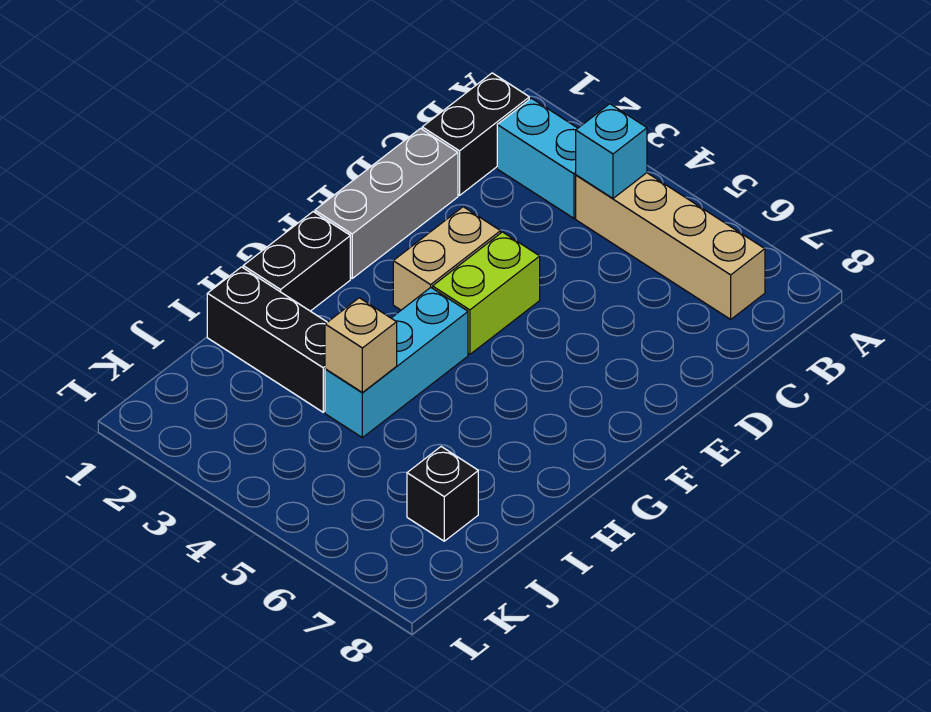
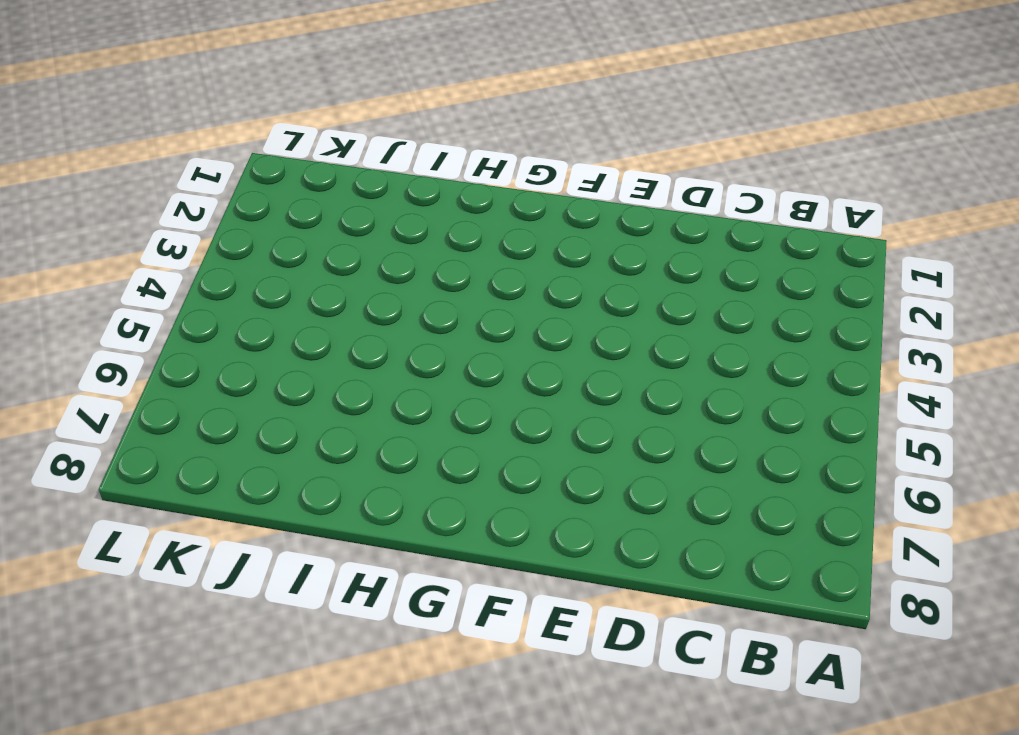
none -> black 1x2 brick [422,73,529,195]
none -> cyan 1x2 brick [497,98,578,218]
none -> tan 1x4 brick [576,173,765,319]

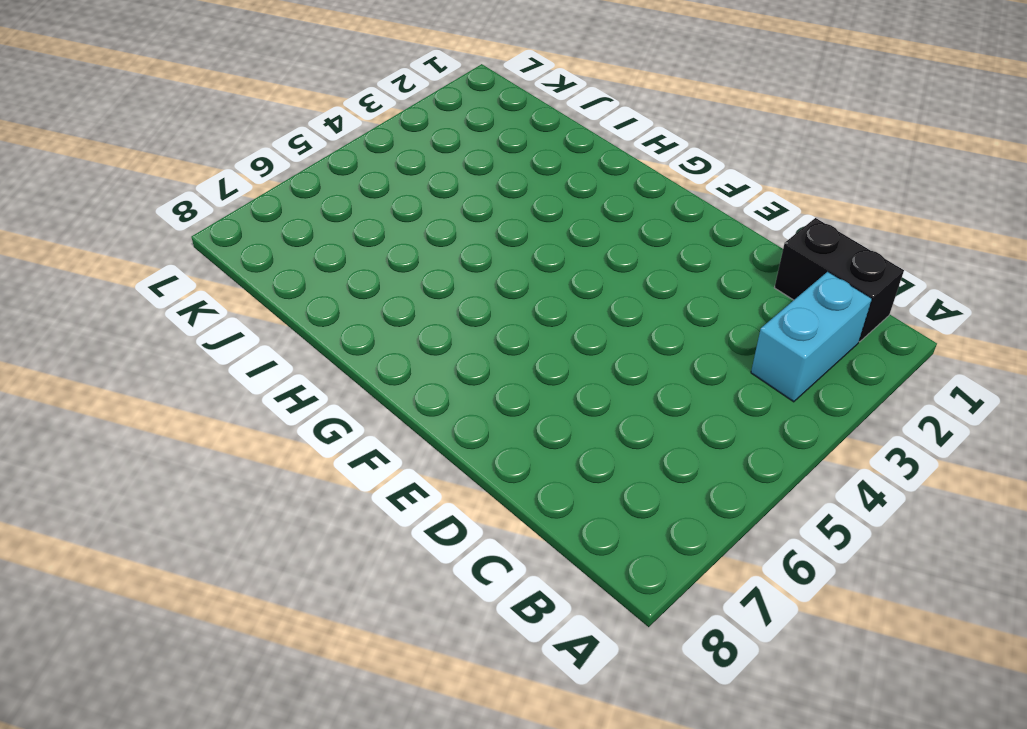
none -> tan 1x4 brick [576,173,765,319]
none -> grey 1x3 brick [315,128,458,278]
none -> tan 1x2 brick [393,207,501,310]

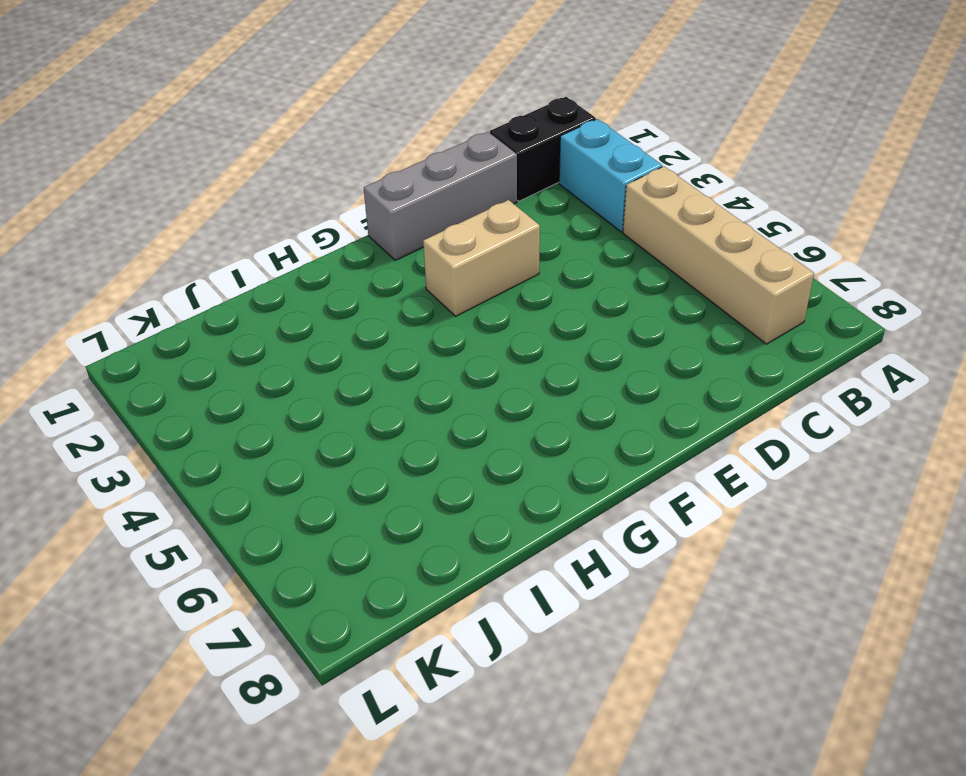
none -> lime 1x2 brick [433,232,540,354]
none -> black 1x2 brick [243,212,350,311]
none -> cyan 1x3 brick [325,288,468,438]

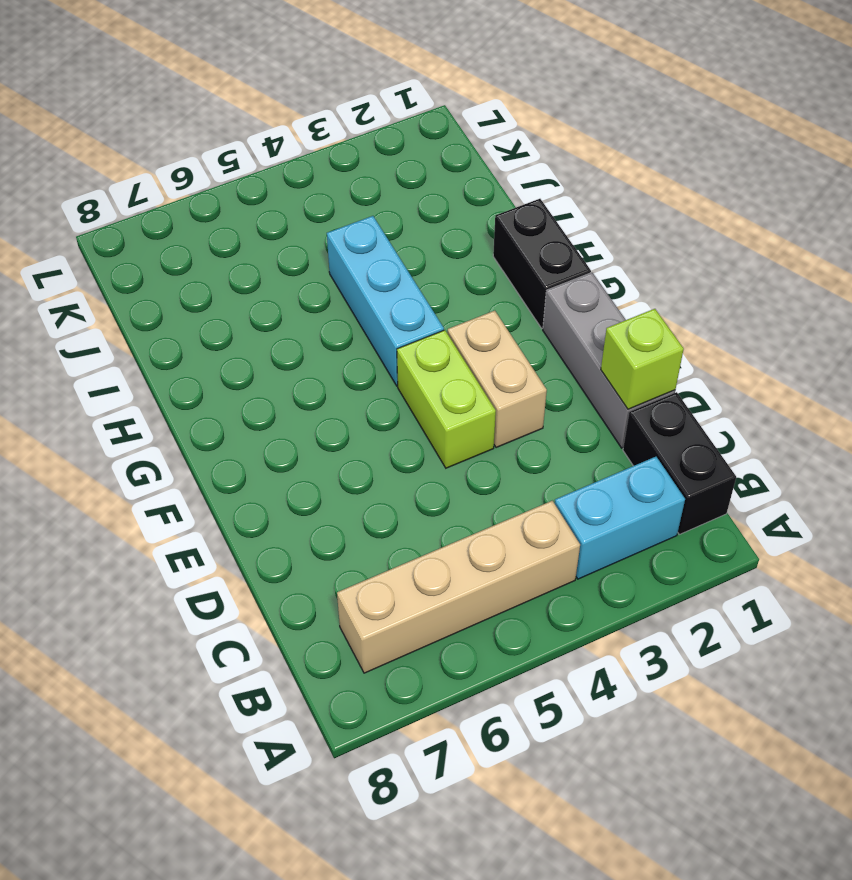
lime 1x1 brick [601,309,684,409] -> none
none -> black 1x3 brick [207,267,327,412]
none -> black 1x1 brick [407,447,478,541]
none -> cyan 1x1 brick [576,104,647,198]

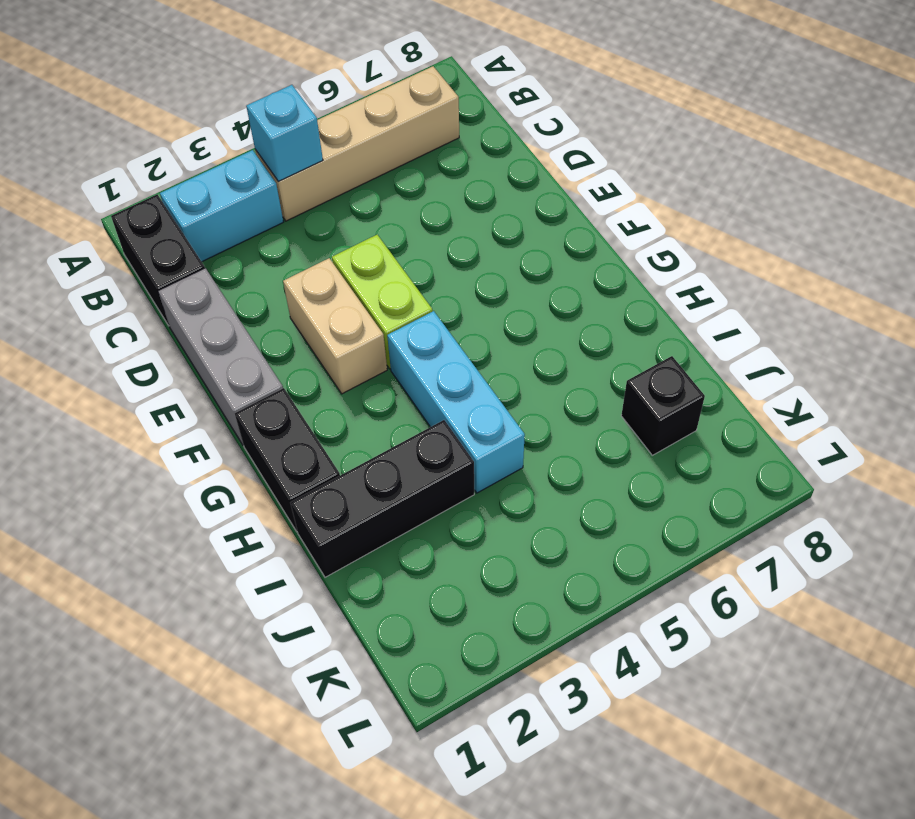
none -> tan 1x1 brick [325,298,397,392]

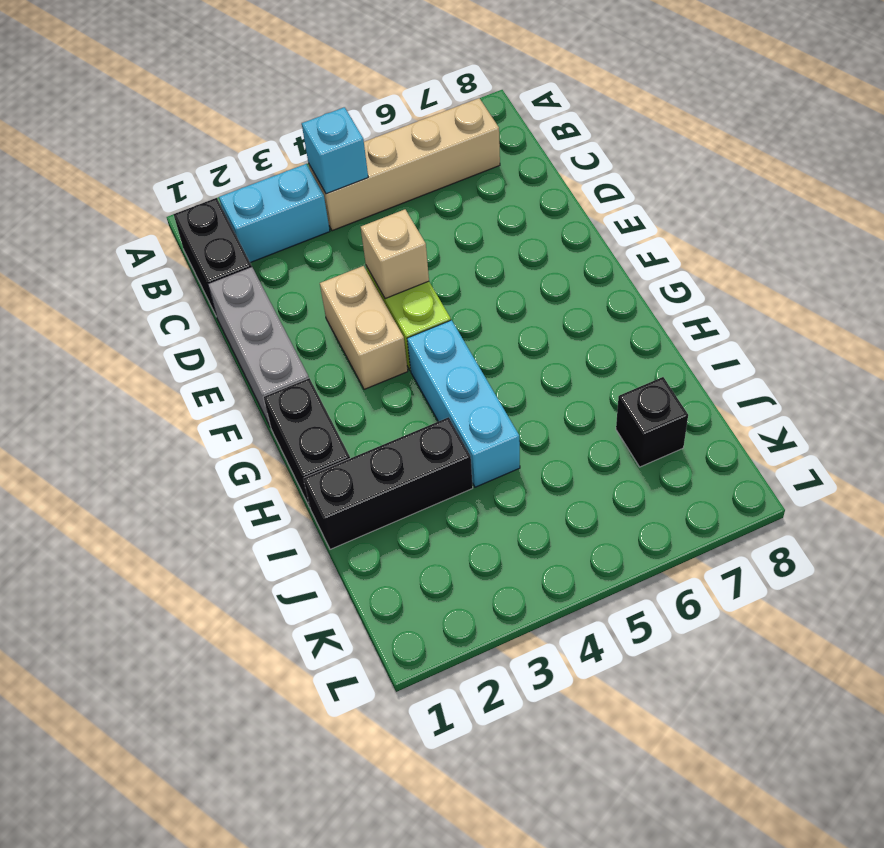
tan 1x1 brick [361,209,429,299] -> tan 1x1 brick moved to [325,298,397,392]

